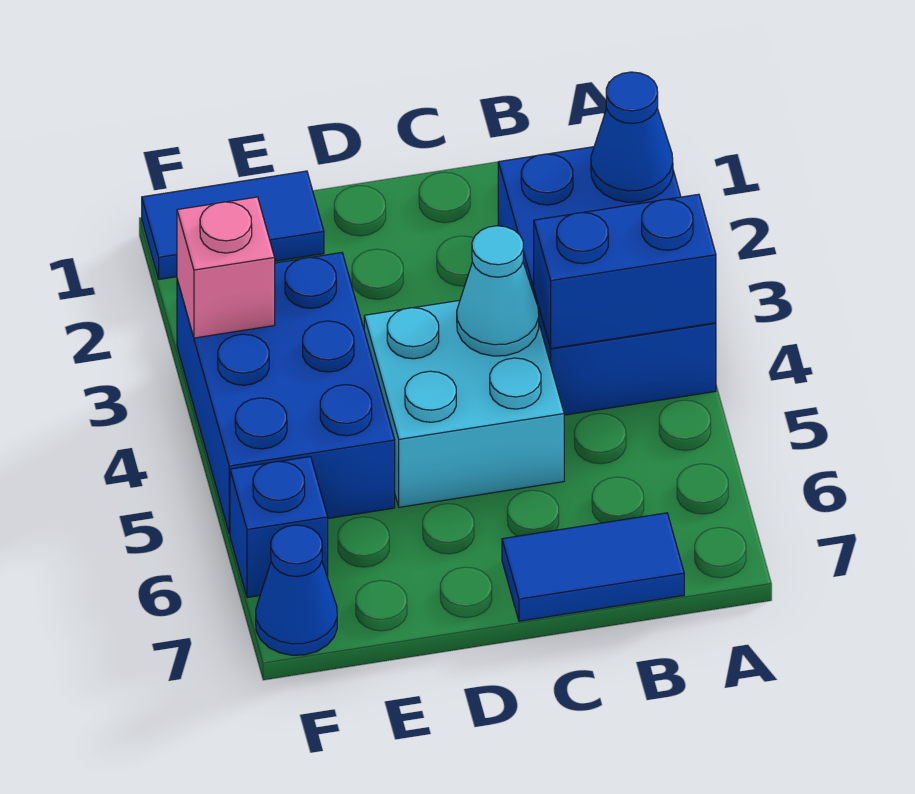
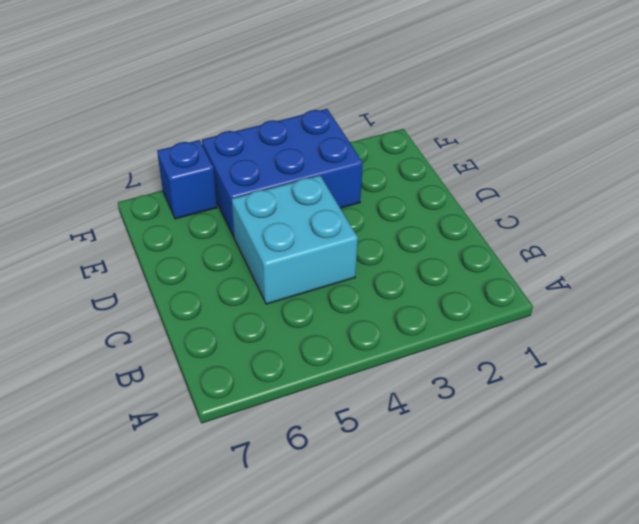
none -> blue 2x3 brick [498,147,716,415]
none -> blue 1x2 tile [502,513,684,621]

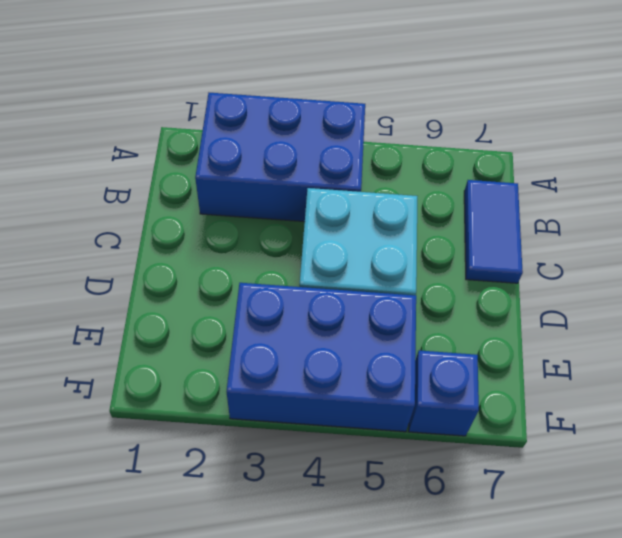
none -> blue 1x2 tile [142,171,324,279]
none -> blue 1x1 cone [256,525,337,655]

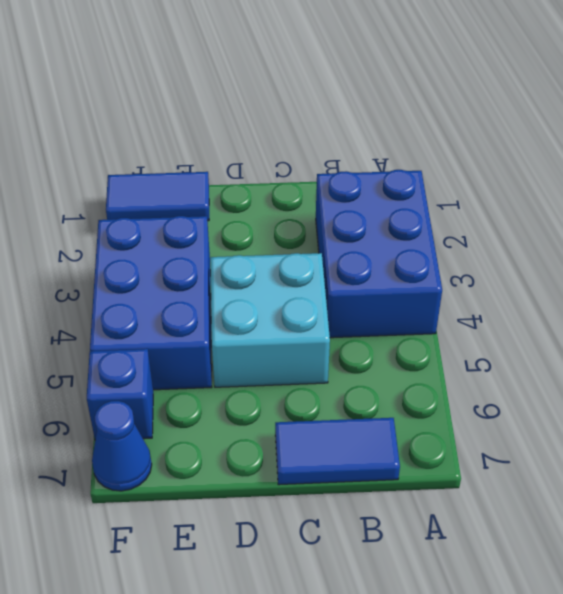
none -> blue 1x1 cone [591,72,673,202]
none -> blue 1x2 brick [534,194,716,349]

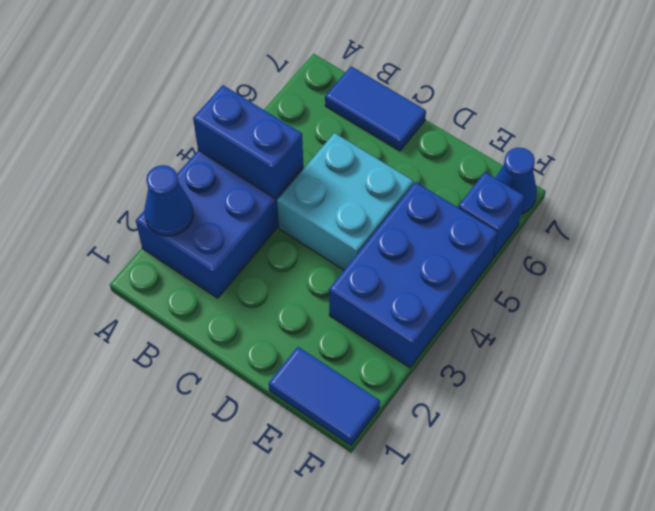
none -> cyan 1x1 cone [457,226,539,356]
none -> pink 1x1 brick [177,197,275,338]

